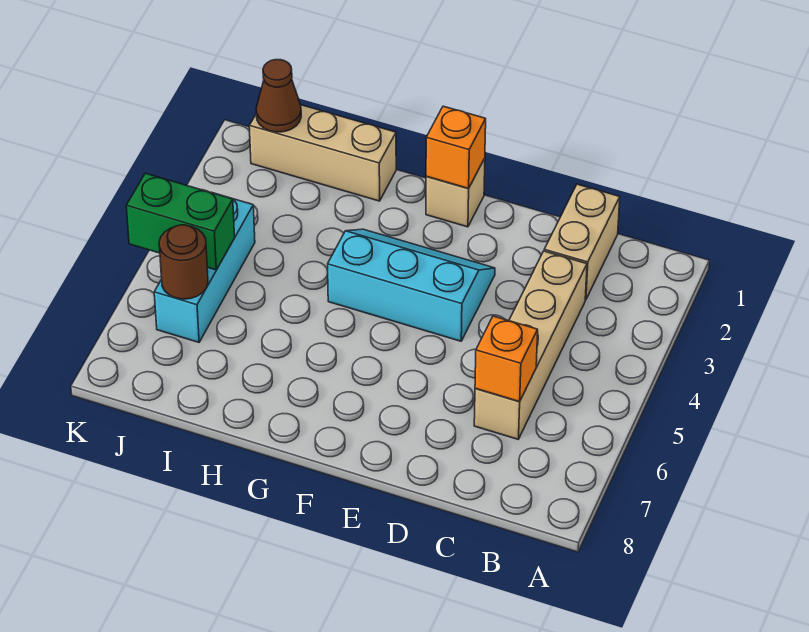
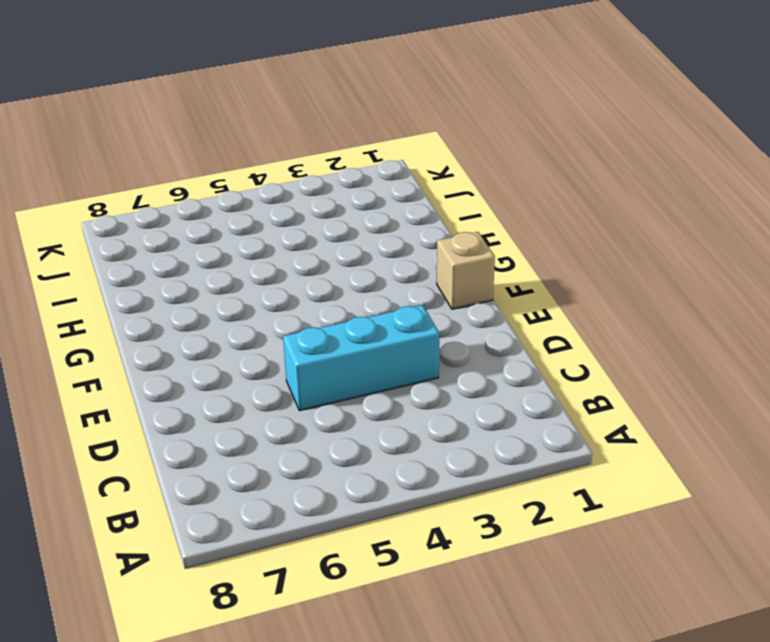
cyan 1x3 brick [283,305,439,411] -> cyan 1x3 brick moved to [154,192,255,342]
none -> tan 1x2 brick [544,184,620,300]
none -> tan 1x4 brick [474,251,587,439]

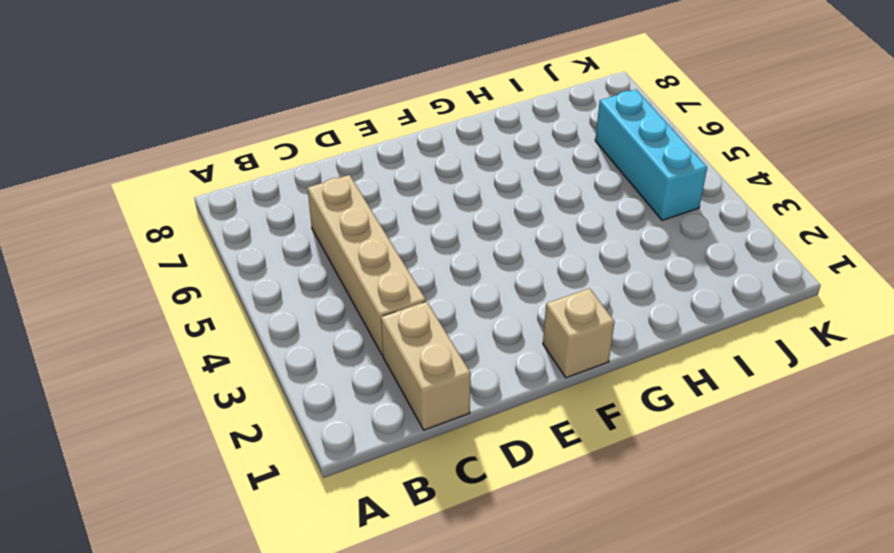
none -> cyan 2x3 slope [328,229,495,341]
none -> tan 1x3 brick [249,105,396,201]

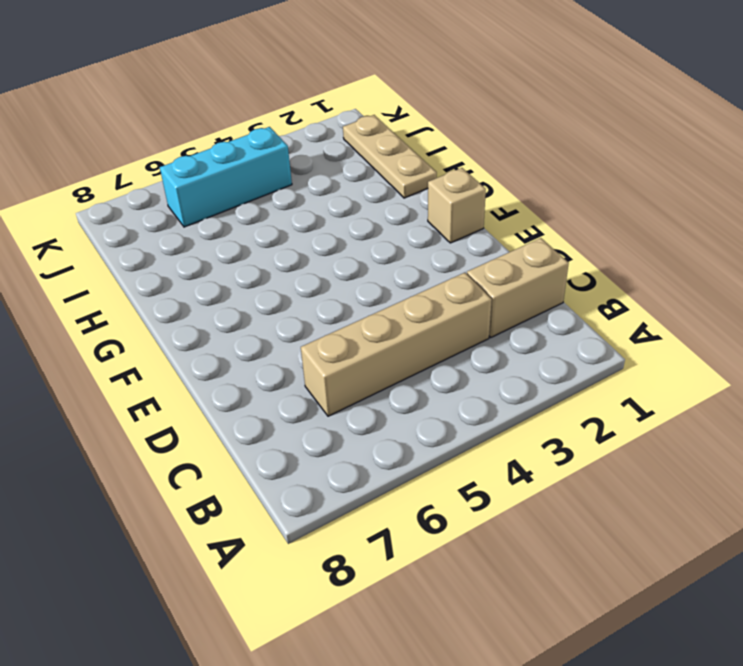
tan 1x3 plate [343,115,437,198] -> tan 1x3 brick [249,105,396,201]
none -> cyan 2x3 slope [328,229,495,341]
none -> orange 1x1 brick [475,316,538,402]

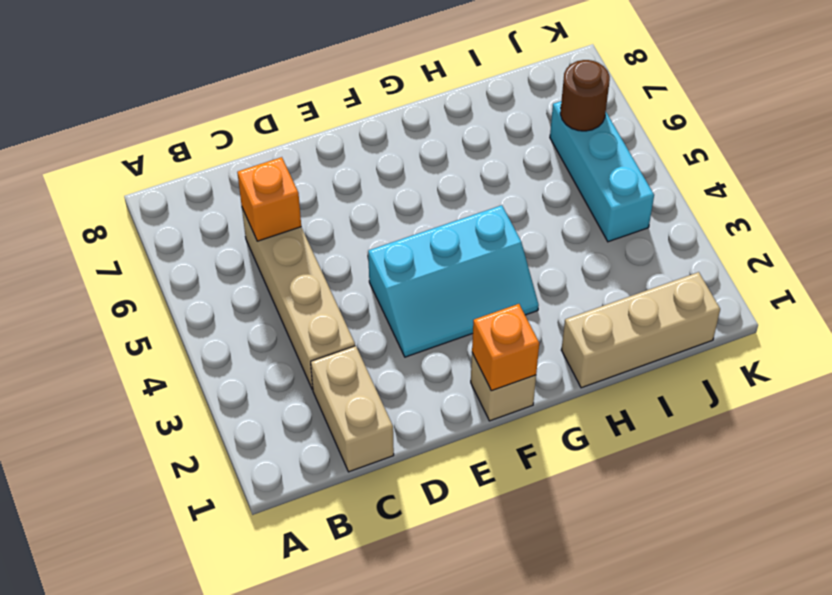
none -> brown 1x1 cone [256,60,301,132]
none -> green 1x2 brick [126,173,235,270]

